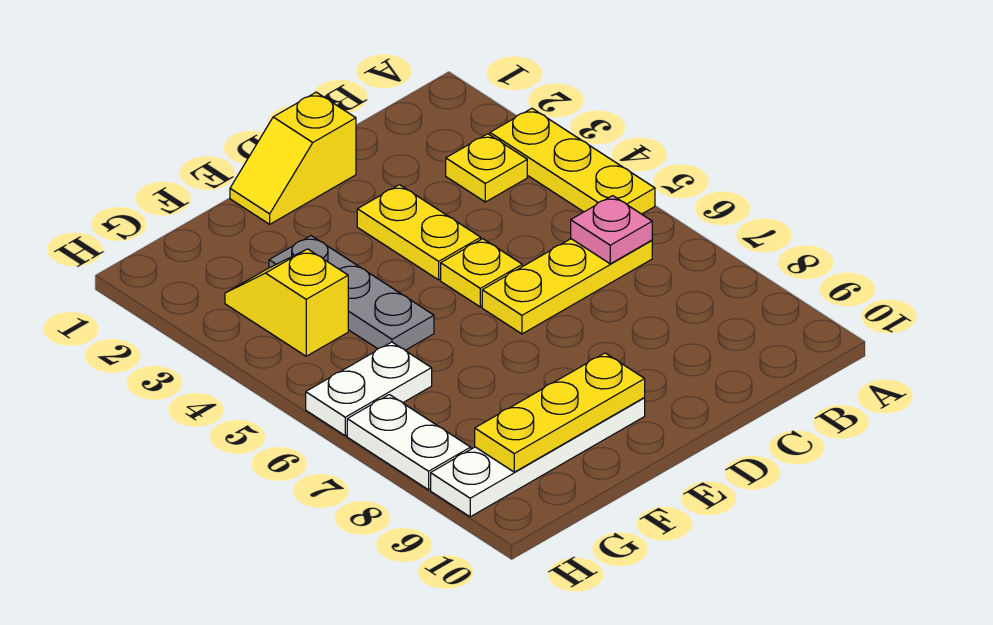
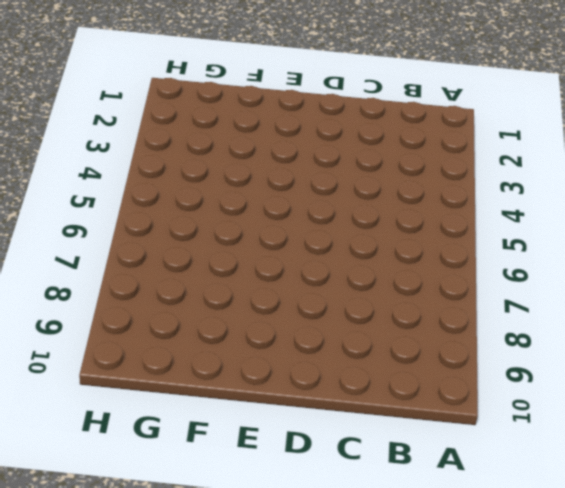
none -> yellow 1x3 plate [490,108,655,214]
none -> yellow 1x1 plate [446,134,527,202]
none -> yellow 1x3 plate [482,239,652,334]

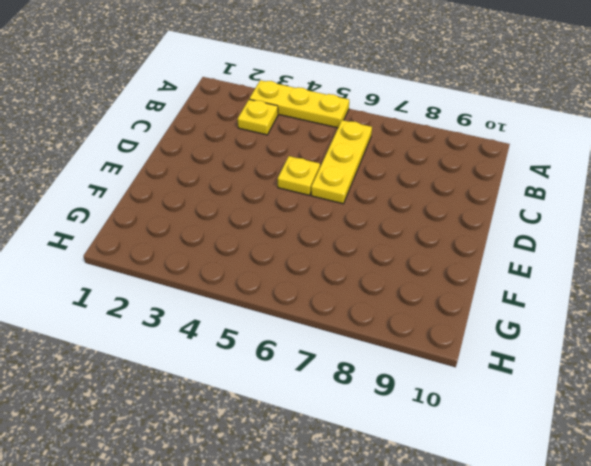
none -> yellow 1x2 slope [230,92,356,224]
none -> yellow 1x2 plate [357,185,481,280]
none -> white 1x4 plate [431,398,645,517]

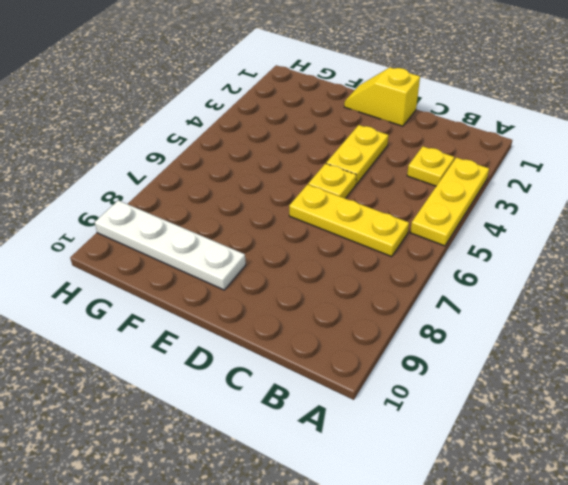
none -> grey 1x3 plate [269,236,434,350]
none -> yellow 1x2 slope [225,249,348,356]
none -> white 1x2 plate [306,342,432,436]

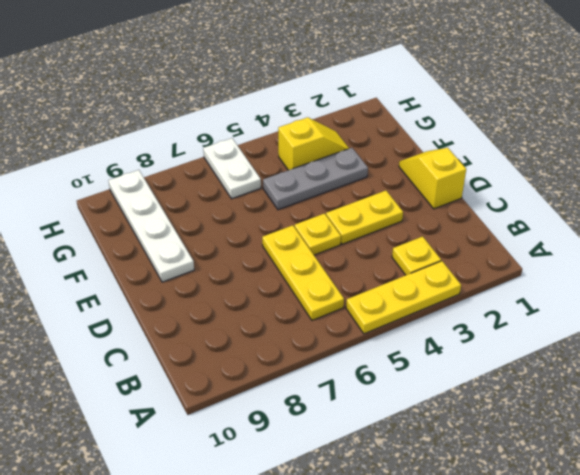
none -> white 1x2 plate [347,395,471,490]
none -> pink 1x1 plate [571,196,652,264]
none -> yellow 1x3 plate [475,353,645,472]

